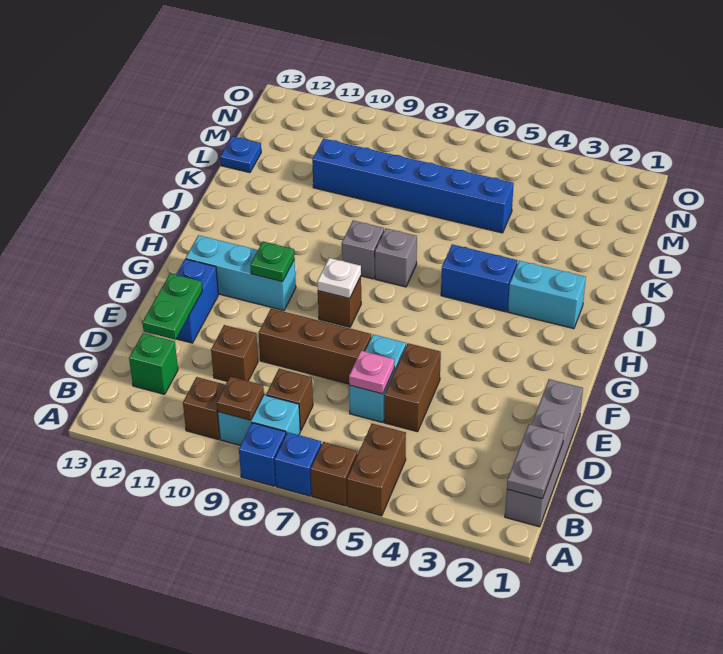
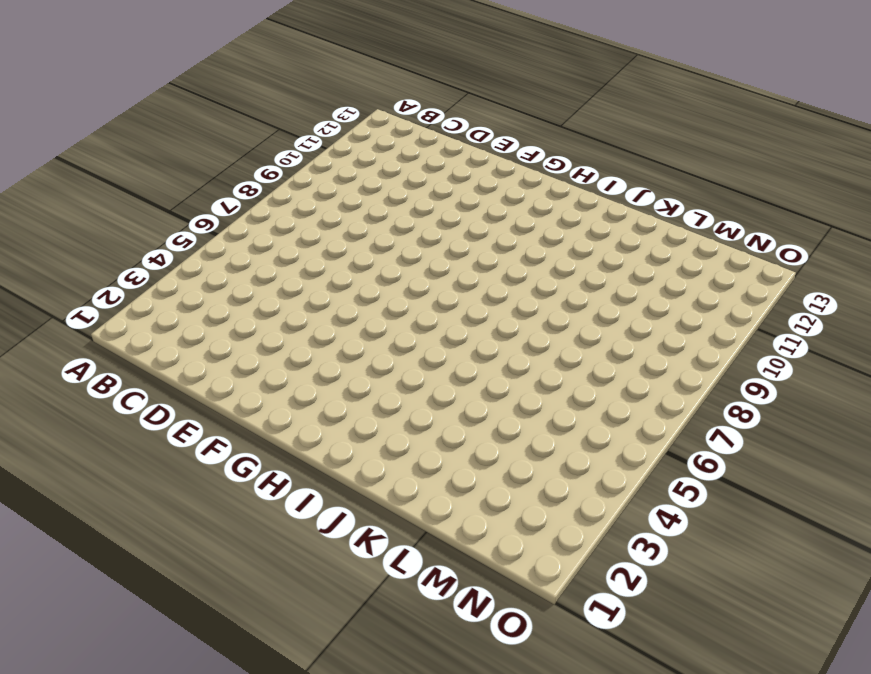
none -> brown 1x2 brick [347,424,406,516]
none -> brown 1x1 brick [311,442,357,506]
none -> blue 1x1 brick [275,432,322,496]

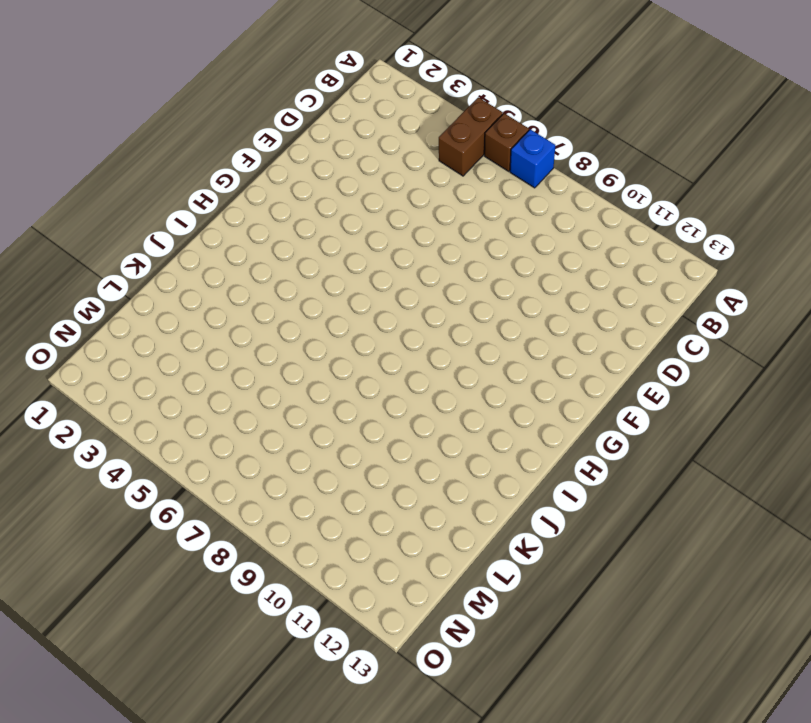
none -> blue 1x1 brick [239,423,286,486]
none -> grey 1x4 brick [505,379,583,527]
none -> cyan 1x2 brick [218,395,300,445]

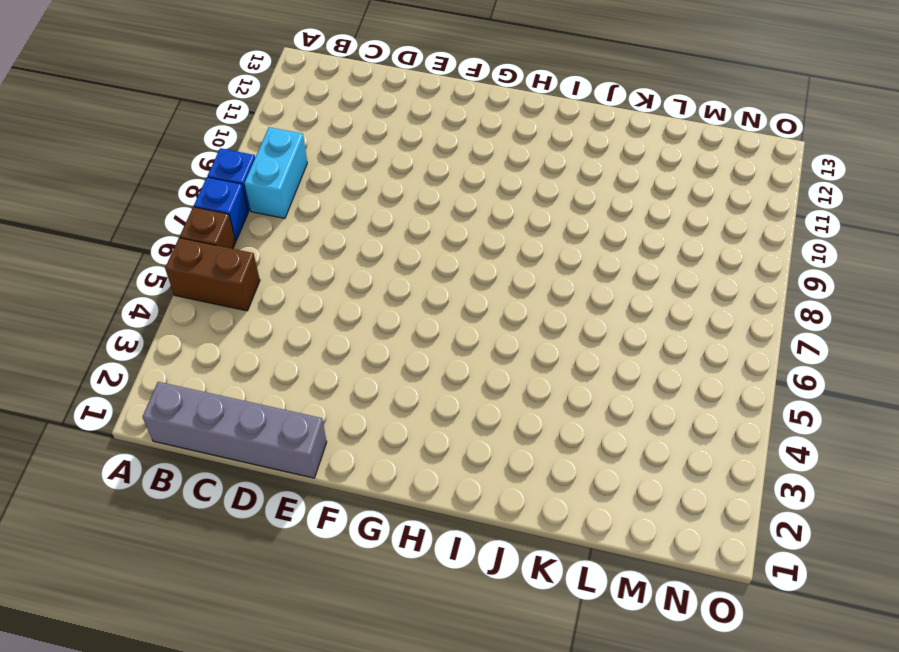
none -> brown 1x1 brick [183,377,225,439]
none -> brown 1x1 brick [266,369,313,431]
none -> green 1x1 brick [129,333,178,394]

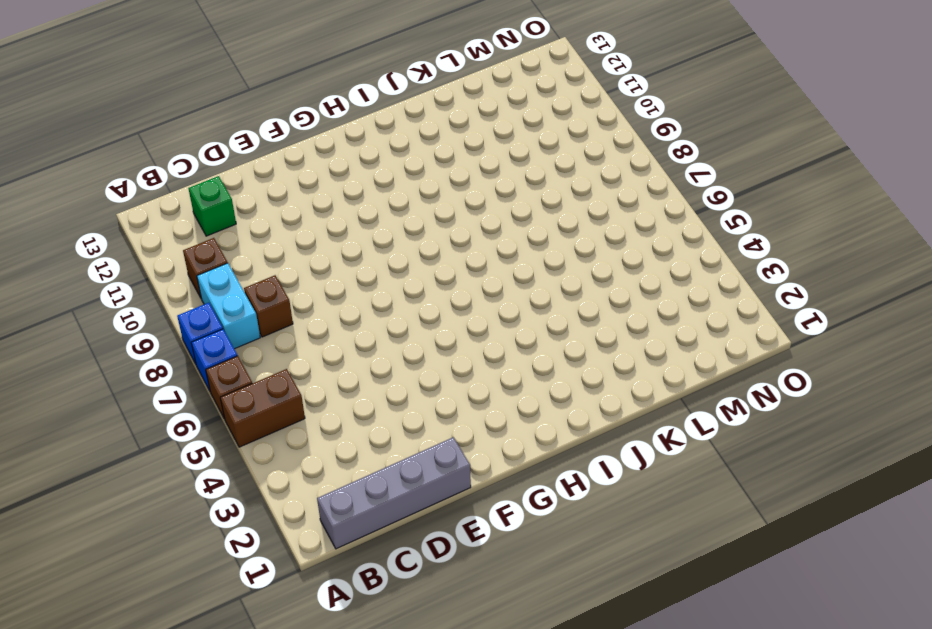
none -> brown 1x2 brick [384,343,441,432]
none -> cyan 1x2 brick [349,334,406,422]
none -> brown 1x1 brick [211,325,258,381]

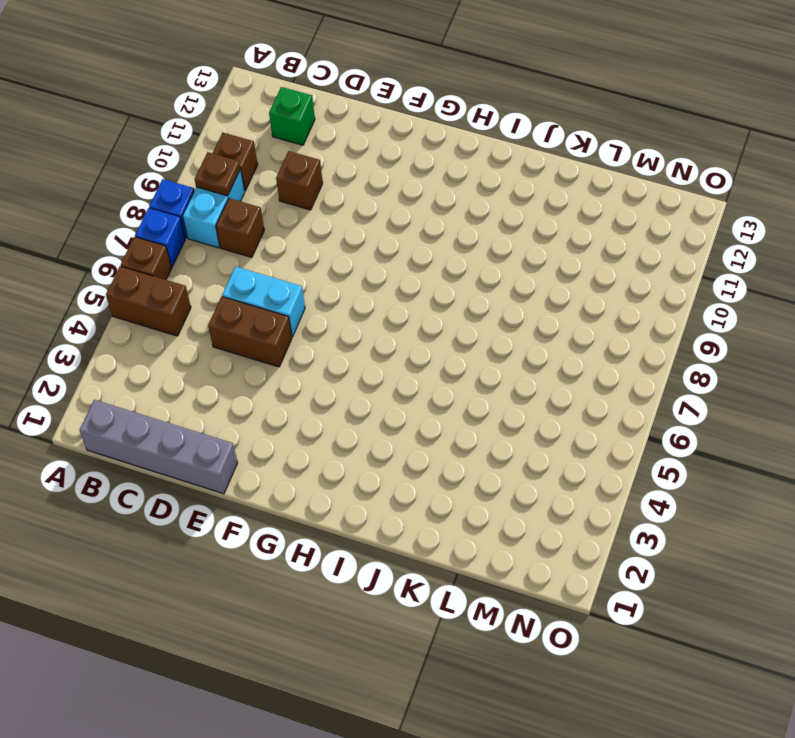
none -> brown 1x3 brick [259,309,371,384]
none -> blue 1x2 brick [176,259,218,343]
none -> brown 1x1 brick [318,276,361,327]

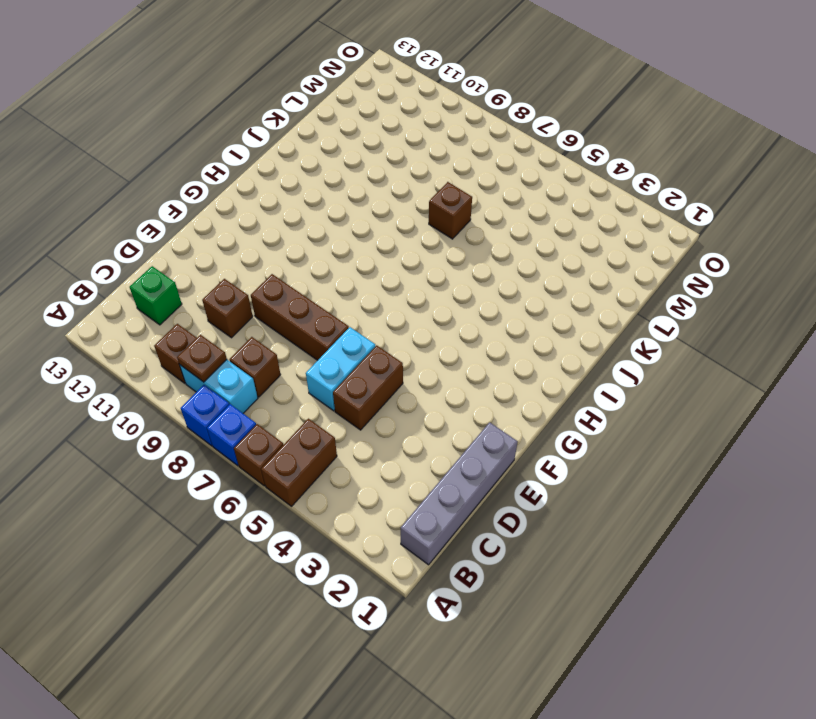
brown 1x1 brick [429,182,472,239] -> brown 1x1 brick moved to [318,276,361,327]
none -> blue 1x2 brick [176,259,218,343]
none -> cyan 1x3 brick [186,235,296,311]
none -> cyan 1x2 brick [508,261,586,329]

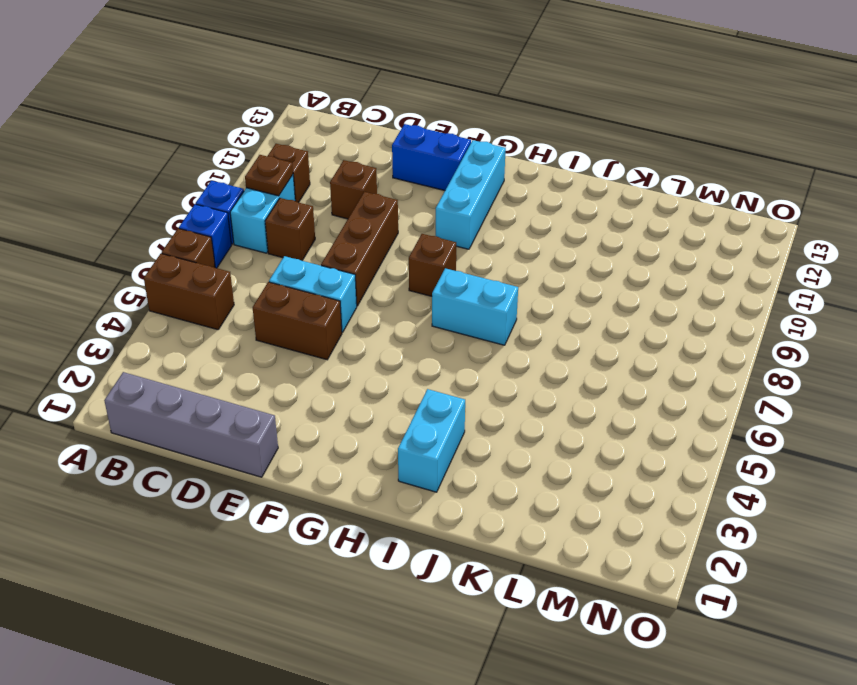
cyan 1x2 brick [432,268,518,345] -> grey 1x1 brick [375,228,417,287]
none -> green 1x1 brick [129,333,178,394]
none -> blue 1x2 brick [441,244,518,312]
none -> grey 1x1 brick [342,220,384,279]

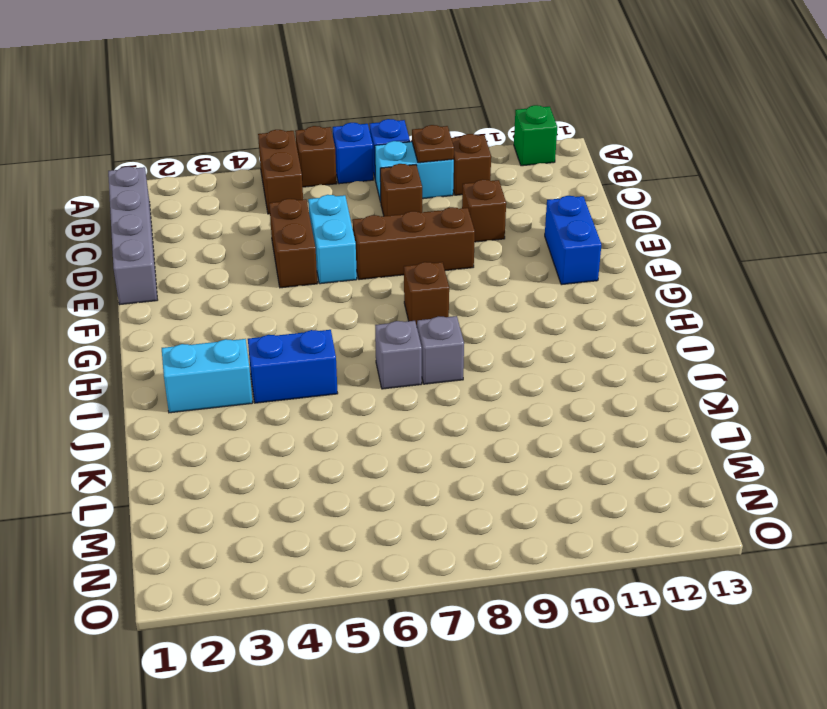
green 1x1 brick [514,105,557,166] -> green 1x1 brick moved to [129,333,178,394]
none -> cyan 1x3 brick [186,235,296,311]
none -> blue 1x6 brick [312,139,514,233]
none -> blue 1x1 plate [220,136,261,173]

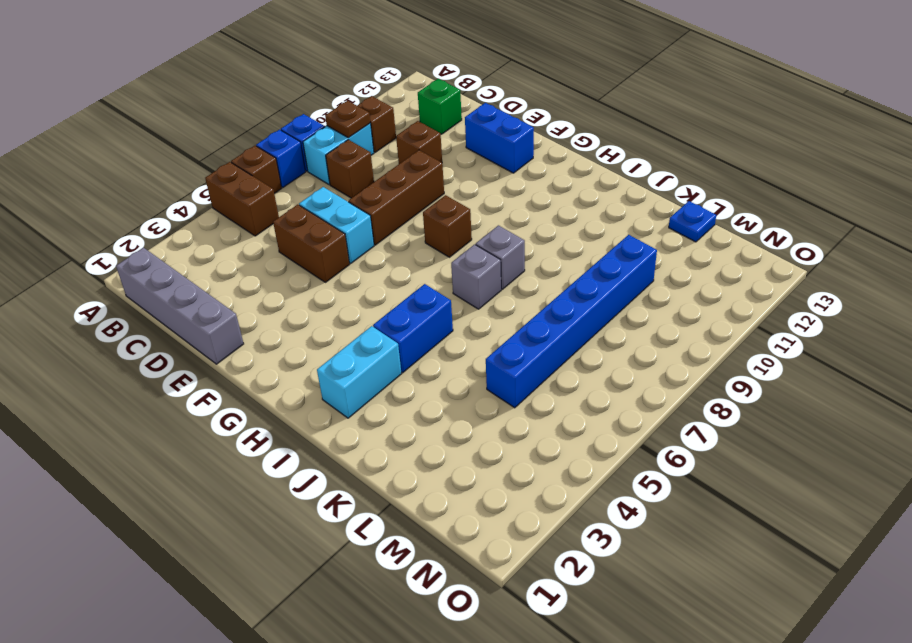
none -> cyan 1x3 brick [186,235,296,311]
none -> grey 1x2 plate [507,424,564,499]
none -> pink 1x1 plate [349,351,394,394]

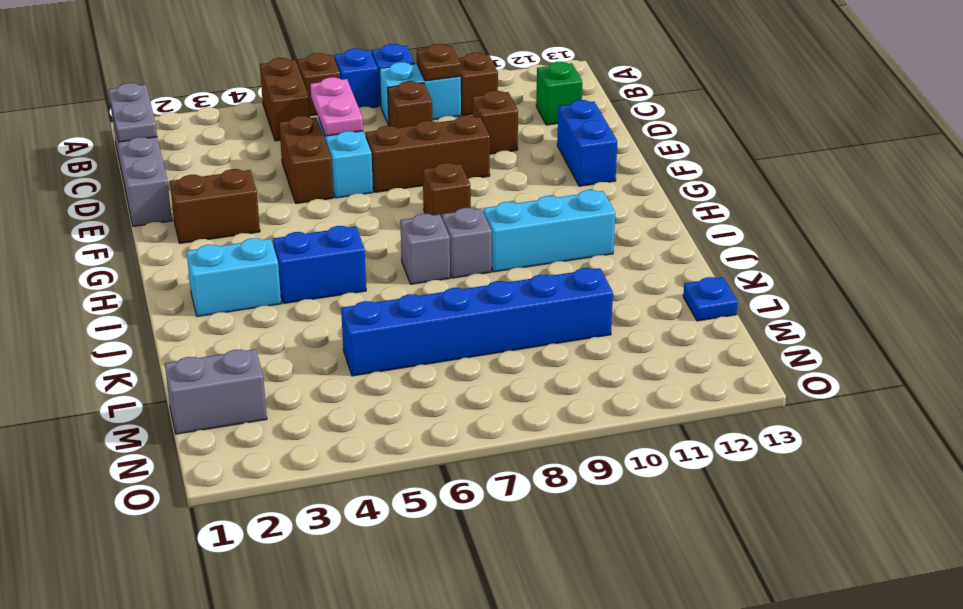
pink 1x2 plate [310,77,363,136] -> pink 1x1 plate [349,351,394,394]
brown 1x2 brick [170,169,260,243] -> none
cyan 1x3 brick [483,190,615,272] -> cyan 1x3 brick moved to [186,235,296,311]
grey 1x2 brick [165,349,267,434] -> none
none -> green 1x2 plate [142,273,203,340]
none -> white 1x1 plate [317,258,361,299]
none -> green 1x1 plate [250,242,295,282]

